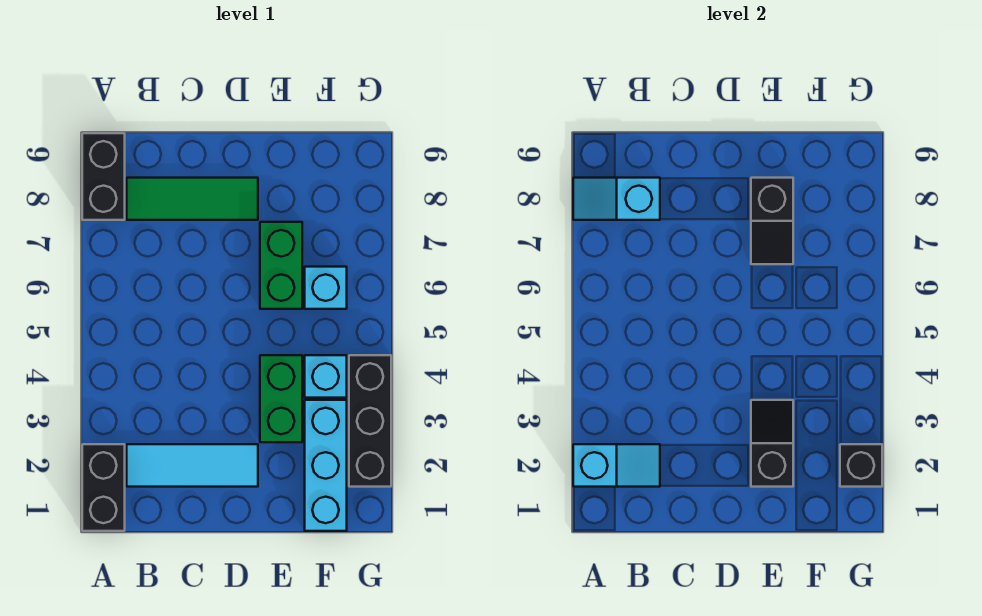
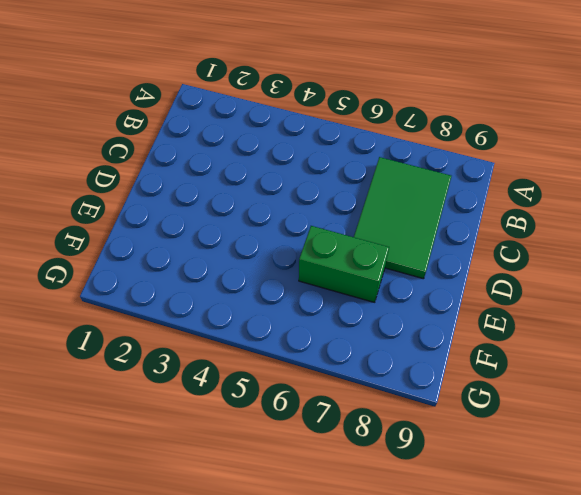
green 2x3 tile [354,157,451,279] -> green 1x3 tile [127,178,258,220]
none -> black 1x2 brick [82,444,125,531]
none -> black 1x2 brick [82,133,125,220]
none -> cyan 1x3 tile [127,444,258,487]

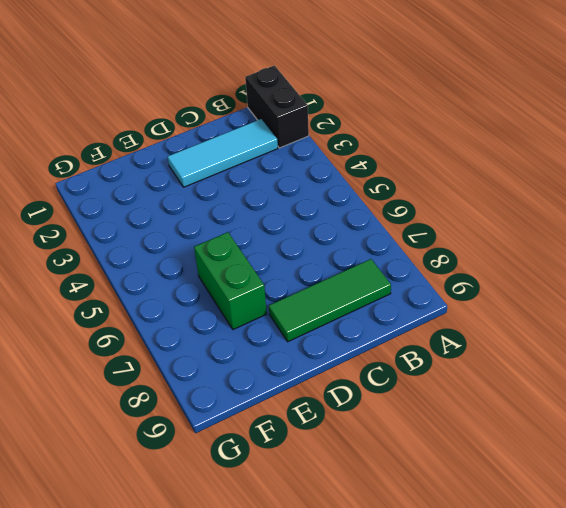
none -> black 1x2 brick [82,133,125,220]
none -> green 1x2 brick [260,355,302,442]
none -> cyan 1x3 brick [305,400,347,531]

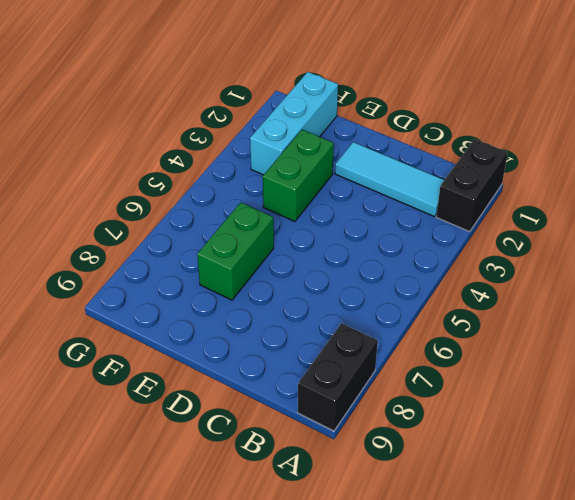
none -> green 1x3 tile [127,178,258,220]
none -> cyan 1x1 brick [305,355,347,398]
none -> cyan 1x1 brick [305,267,347,309]

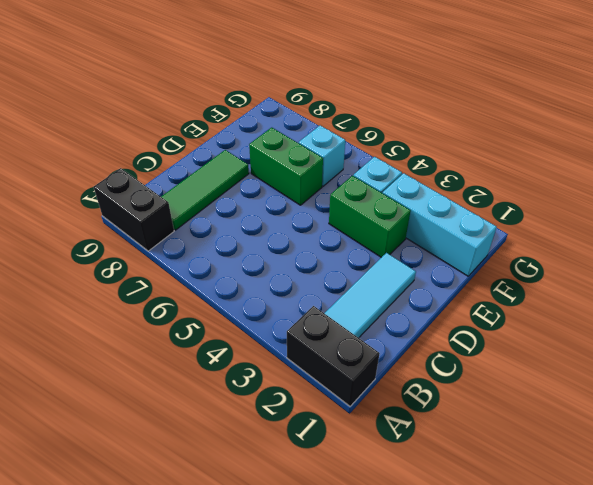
none -> black 1x3 brick [349,355,391,487]
none -> cyan 1x2 slope [573,444,660,487]
none -> cyan 1x2 slope [573,178,660,220]

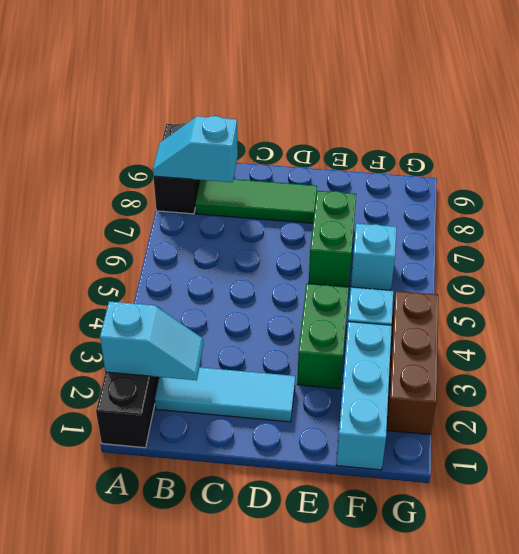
brown 1x3 brick [386,291,438,435] -> black 1x3 brick [349,355,391,487]
none -> black 1x2 slope [751,400,793,487]
none -> black 1x2 slope [751,178,793,264]
none -> black 1x1 brick [840,444,882,487]

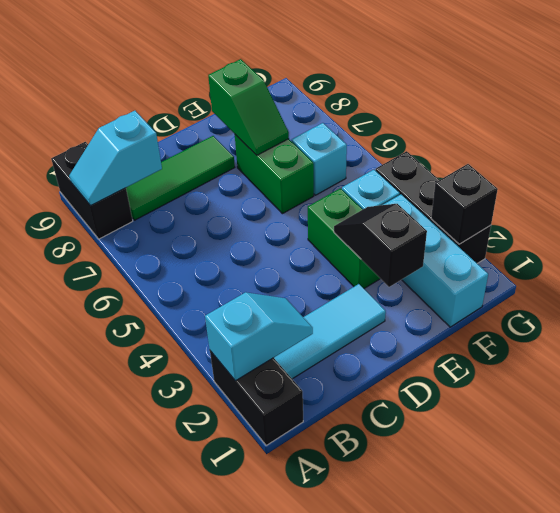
green 1x2 slope [208,59,289,155] -> black 1x2 slope [751,178,793,264]

